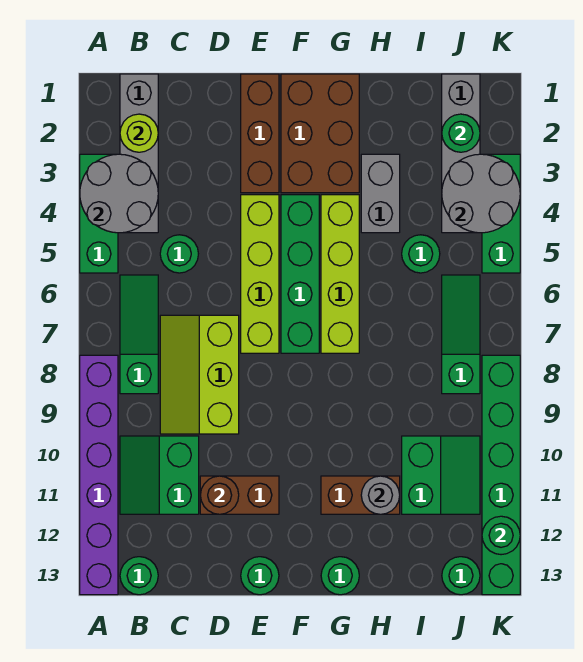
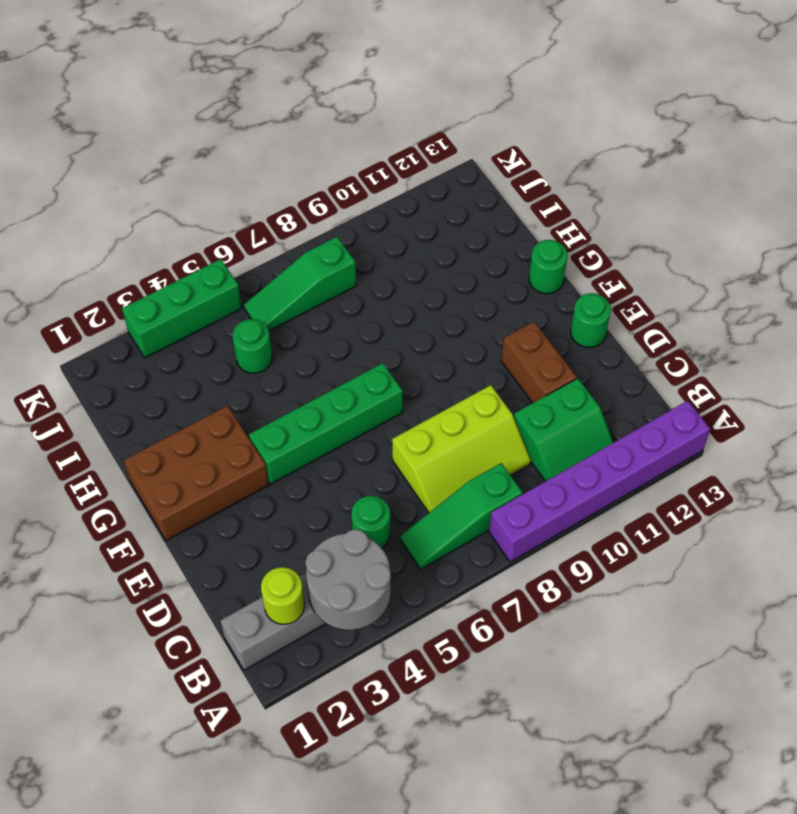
none -> green 1x3 brick [80,154,118,273]
none -> green 1x1 round brick [120,557,158,595]
none -> brown 1x3 brick [241,74,279,193]
none -> lime 1x4 brick [241,195,279,353]

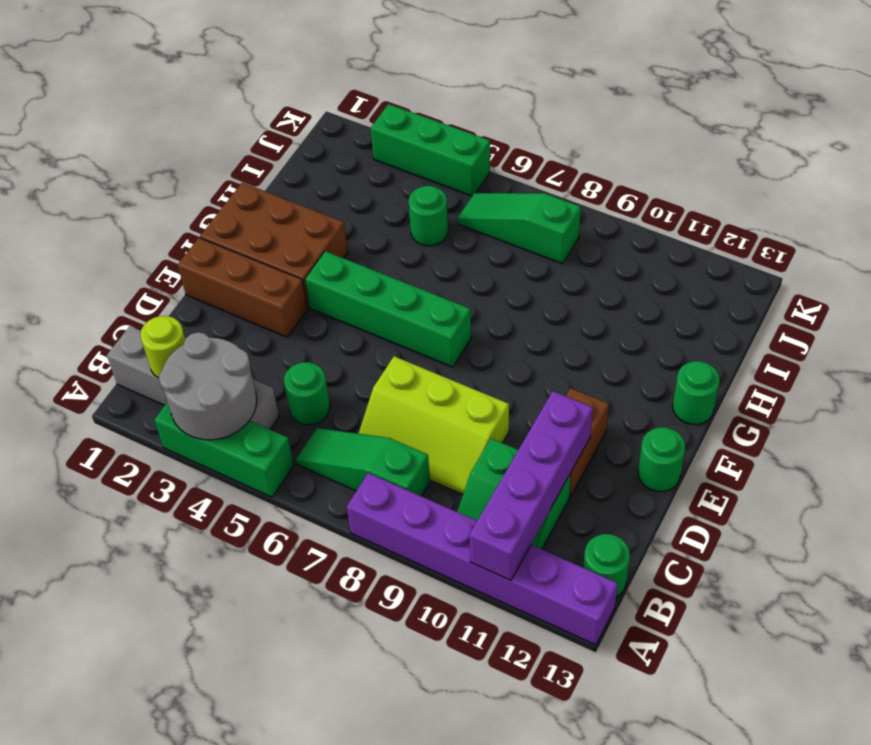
purple 1x4 brick [469,391,593,580] -> brown 1x1 round brick [200,476,239,514]
none -> lime 1x4 brick [241,195,279,353]
none -> lime 1x4 brick [321,195,359,353]
none -> brown 1x2 brick [321,476,400,514]
none -> grey 1x2 brick [361,154,400,233]

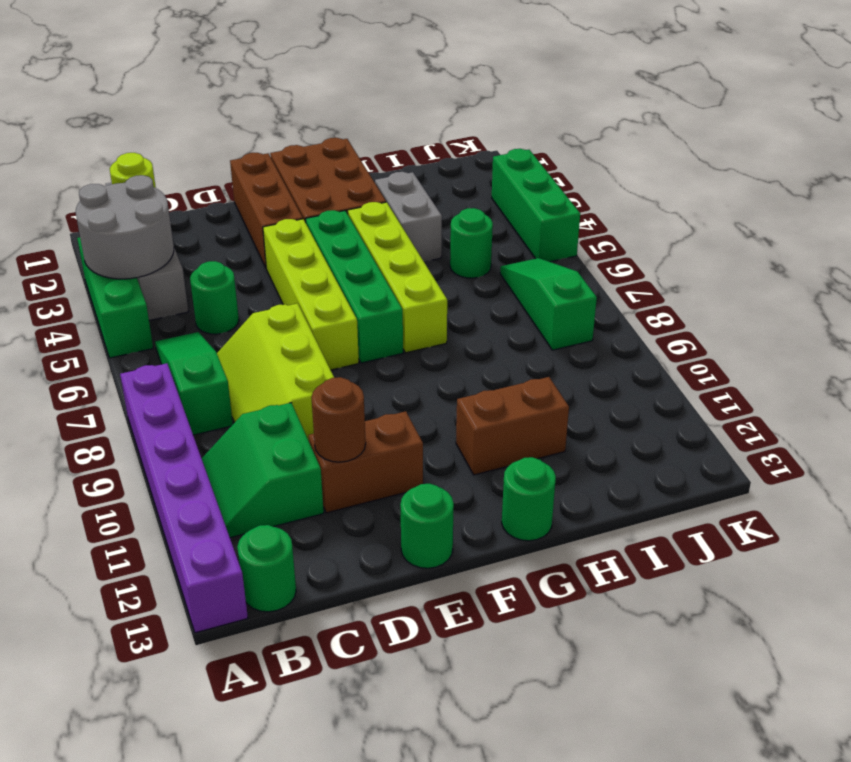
none -> green 2x2 slope [402,436,480,514]
none -> grey 1x4 brick [442,74,480,233]
none -> green 1x1 round brick [442,557,480,595]
none -> green 1x6 brick [482,355,520,595]

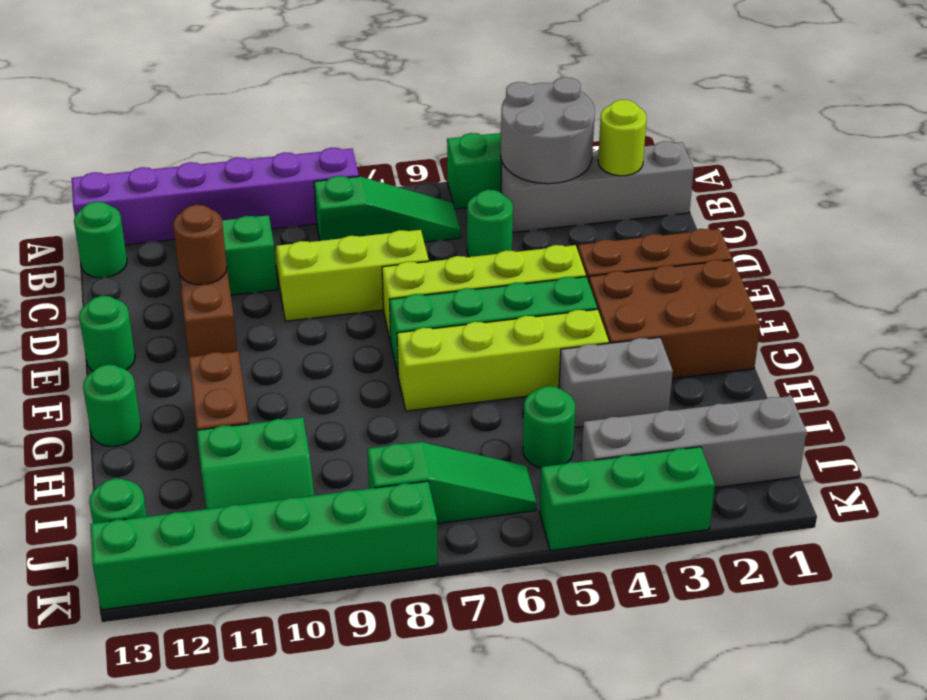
none -> grey 1x1 round brick [361,476,400,514]
none -> green 1x1 round brick [442,114,480,152]
none -> grey 2x2 round brick [442,154,520,233]
none -> green 1x1 round brick [482,516,520,555]

